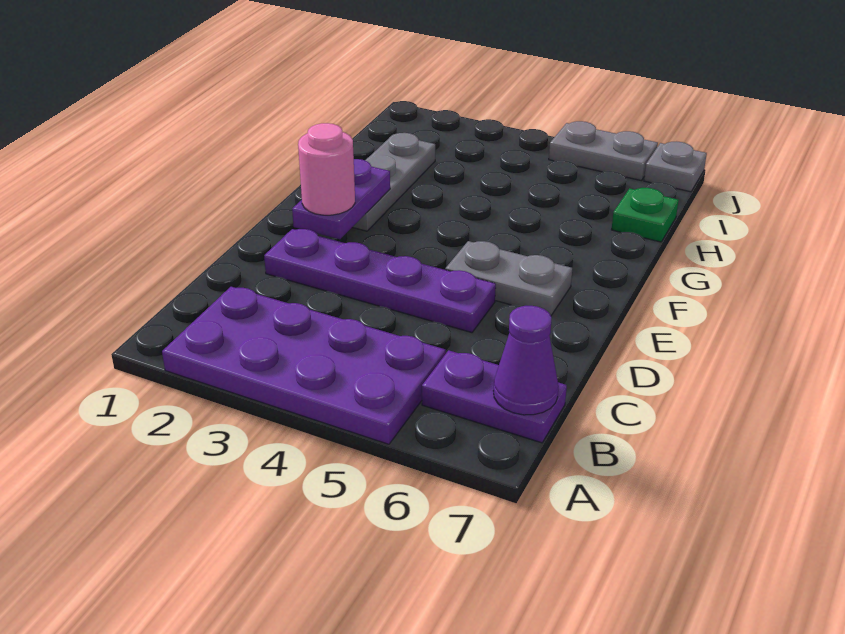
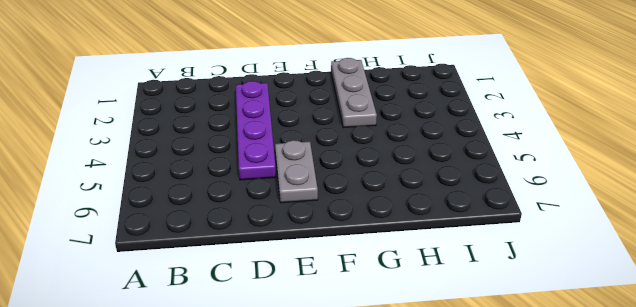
grey 1x3 plate [331,58,377,128] -> grey 1x3 plate turned to [352,133,435,231]
none -> purple 2x4 plate [162,287,446,444]
none -> purple 1x2 plate [422,350,567,443]

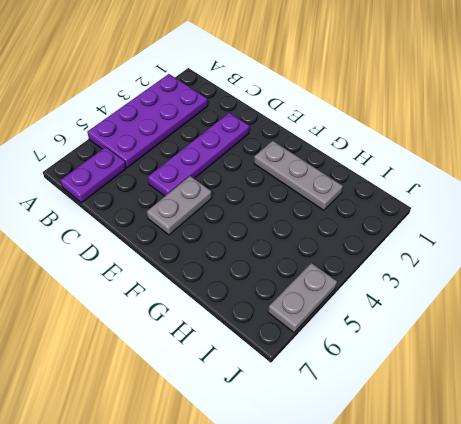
none -> green 1x1 plate [612,188,679,242]
none -> grey 1x1 plate [644,141,707,192]

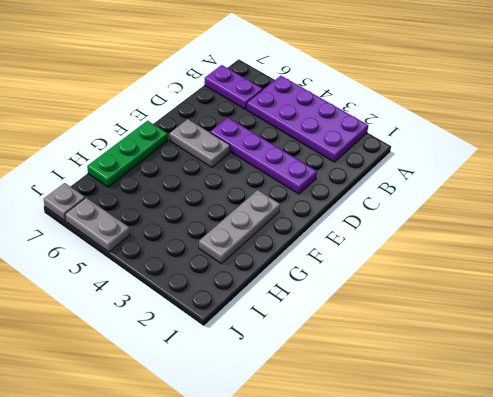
green 1x3 plate [87,121,168,187] -> green 1x1 plate [612,188,679,242]
none -> purple 1x1 cone [493,306,559,415]
none -> purple 1x2 plate [292,159,390,239]

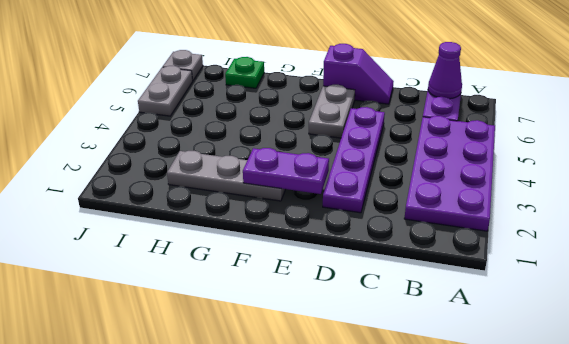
purple 1x2 slope [323,44,394,104] -> none
none -> pink 1x1 round brick [298,123,355,215]

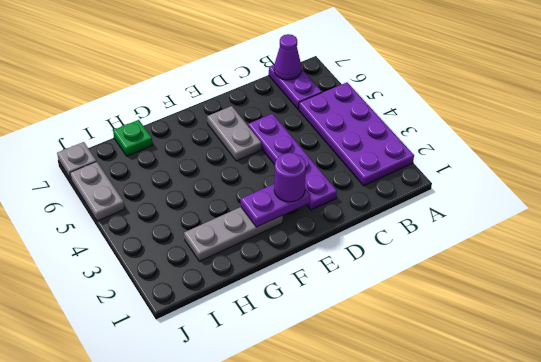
purple 1x1 round brick [274,153,306,202] -> pink 1x1 round brick [298,123,355,215]

